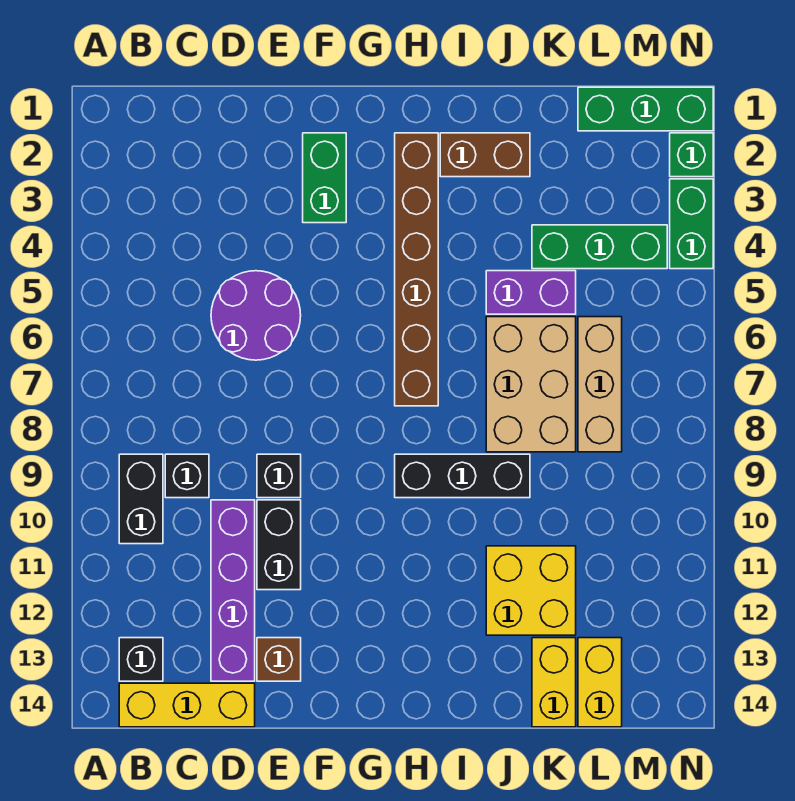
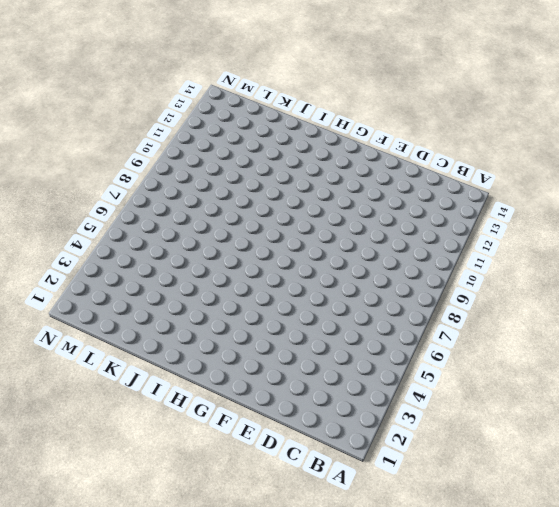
none -> black 1x2 brick [119,454,163,544]
none -> black 1x1 brick [119,638,163,681]
none -> yellow 1x3 brick [119,683,255,727]

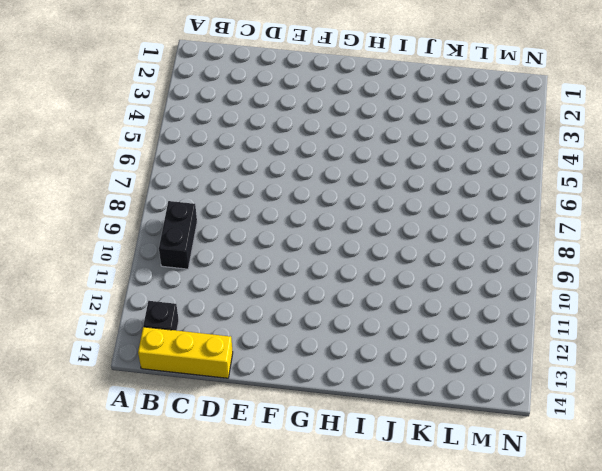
none -> black 1x1 brick [165,454,209,498]
none -> purple 2x2 round brick [211,271,301,360]
none -> purple 1x4 brick [211,500,255,681]

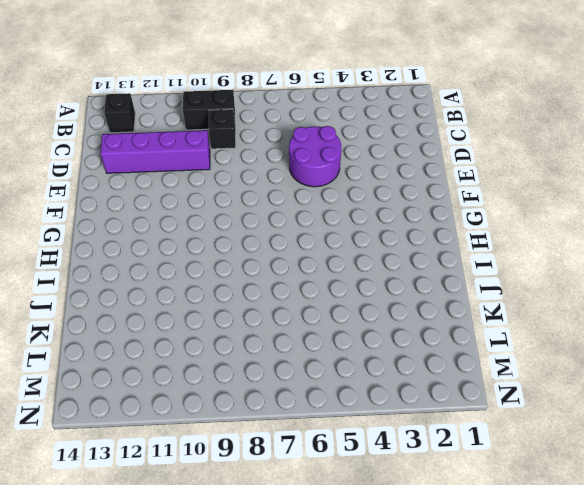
none -> yellow 1x3 brick [119,683,255,727]
none -> black 1x1 brick [257,454,301,498]
none -> black 1x2 brick [257,500,301,590]

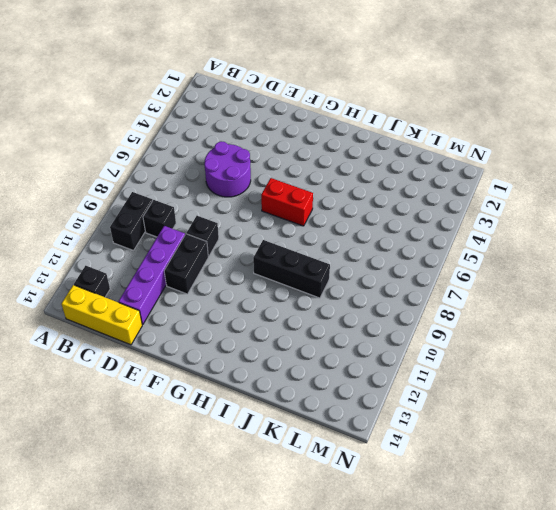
red 1x2 brick [261,178,313,226] -> brown 1x6 brick [395,133,438,406]
none -> brown 1x1 brick [257,638,301,681]
none -> green 1x2 brick [303,133,346,223]
none -> brown 1x2 brick [440,133,530,177]

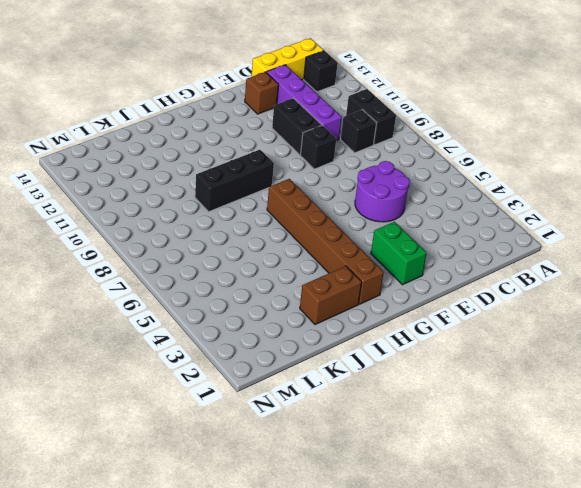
none -> purple 1x2 brick [486,271,576,314]
none -> tan 2x3 brick [486,317,576,452]
none -> yellow 2x2 brick [486,546,576,635]

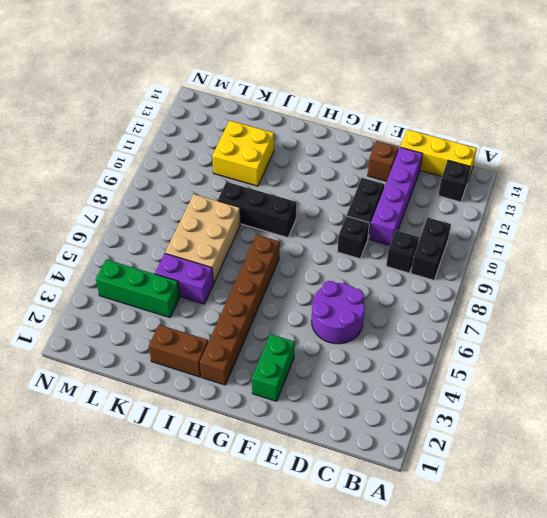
none -> yellow 1x2 brick [532,638,576,727]
none -> green 1x3 brick [578,87,713,131]
none -> tan 1x3 brick [578,317,622,452]

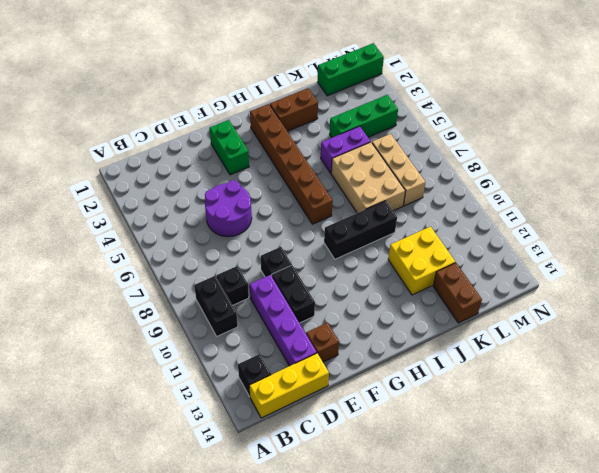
brown 1x2 brick [433,263,482,323] -> yellow 1x2 brick [532,638,576,727]
none -> yellow 1x2 brick [578,638,622,727]
none -> green 1x1 brick [670,133,713,177]
none -> green 1x2 brick [670,179,713,269]

